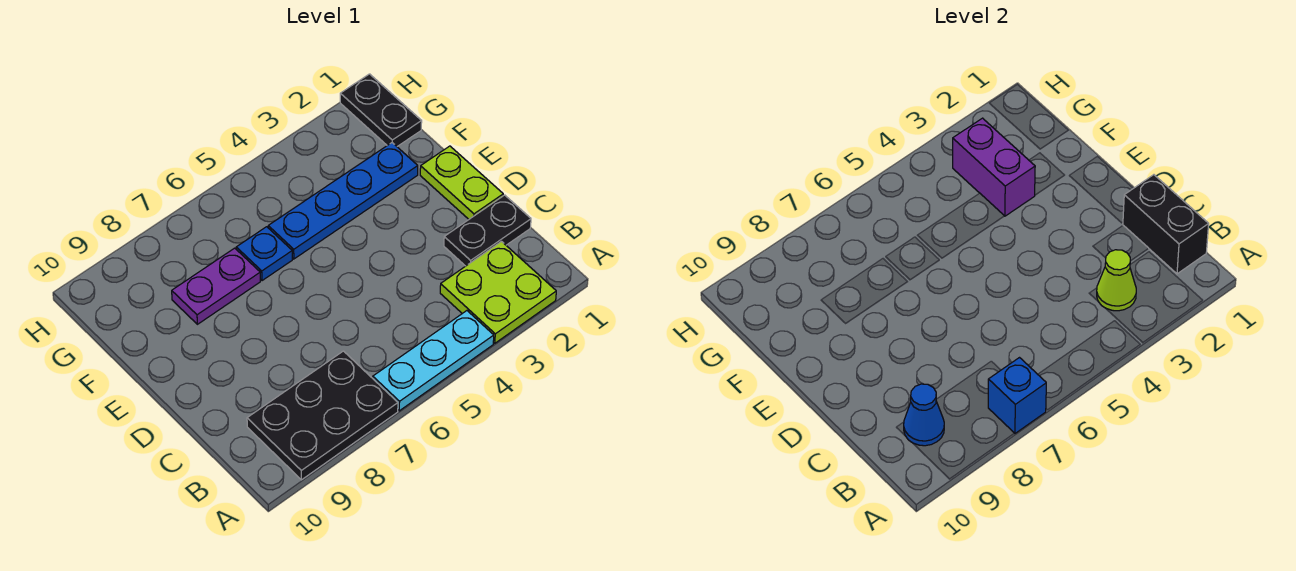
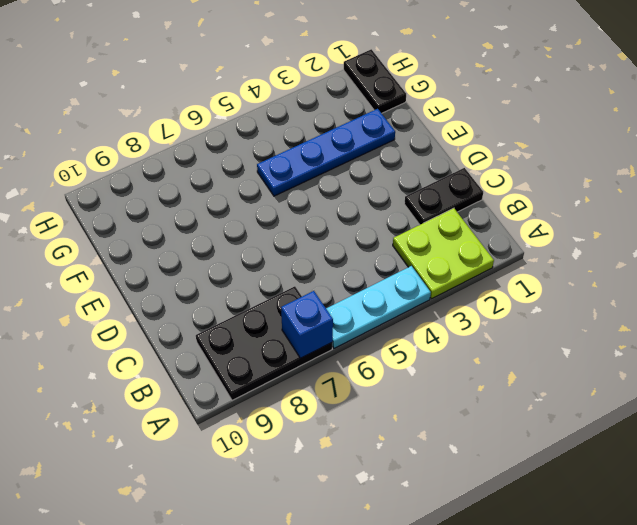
none -> lime 1x2 plate [420,146,503,219]
none -> blue 1x1 plate [236,227,292,281]
none -> purple 1x2 plate [172,248,260,324]

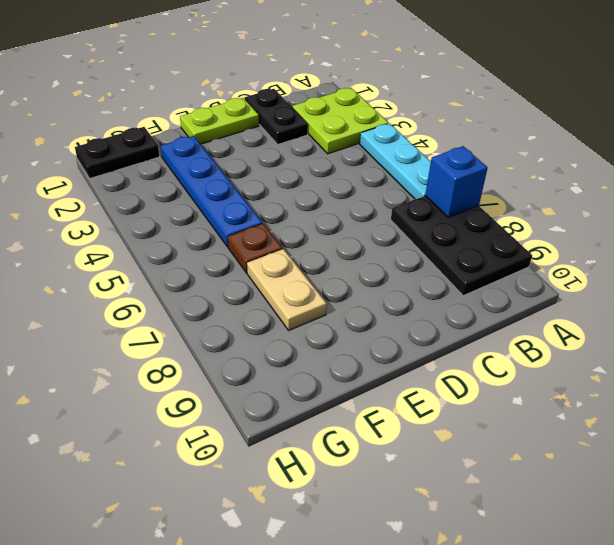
brown 1x1 plate [228,224,283,273] -> blue 1x1 plate [236,227,292,281]
tan 1x2 plate [247,249,327,330] -> purple 1x2 plate [172,248,260,324]
none -> black 1x2 brick [1123,175,1209,274]
none -> lime 1x1 cone [1097,250,1136,311]
none -> blue 1x1 cone [904,384,944,446]

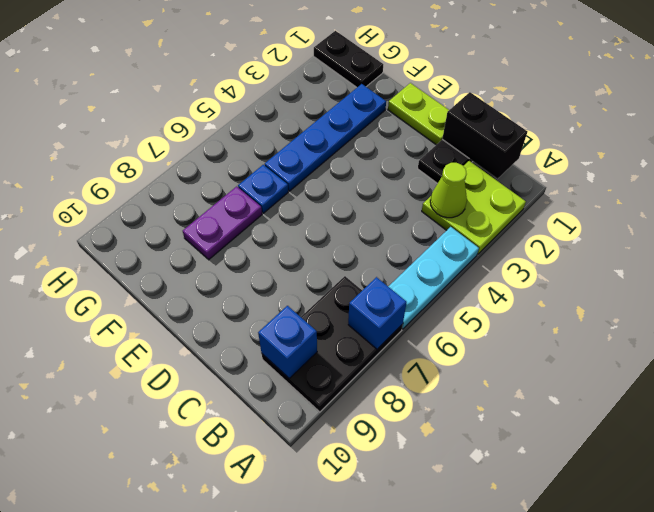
blue 1x1 brick [258,306,317,378] -> blue 1x1 cone [904,384,944,446]
none -> purple 1x2 brick [953,118,1035,216]

